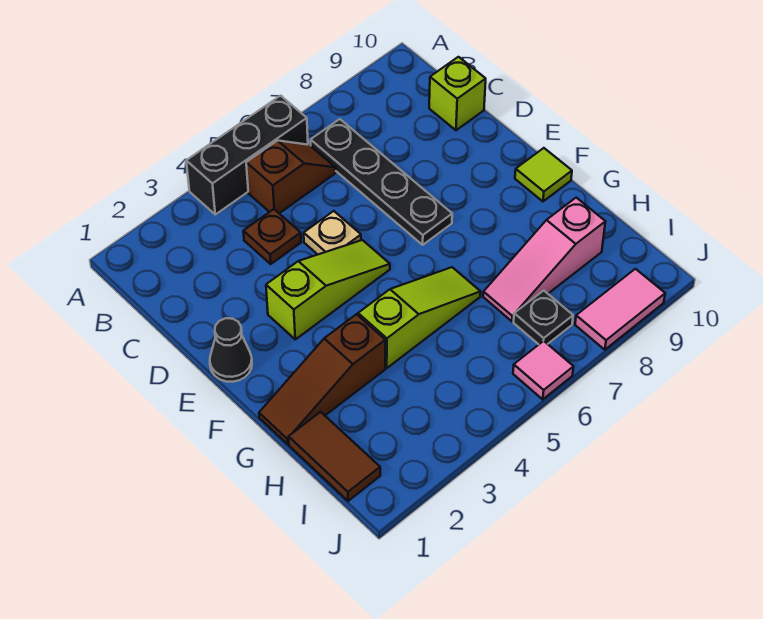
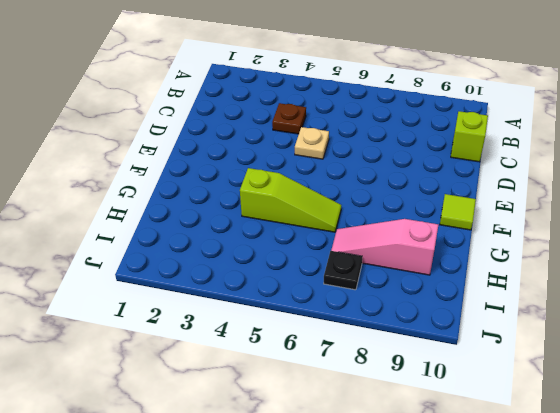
none -> black 1x3 brick [186,96,308,214]
none -> brown 1x2 slope [246,141,336,213]
none -> black 1x4 plate [311,119,452,245]

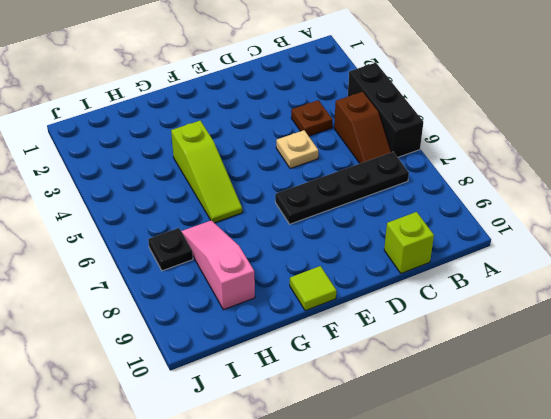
none -> black 1x1 cone [210,318,252,382]
none -> lime 1x3 slope [266,240,390,339]
none -> brown 1x3 slope [259,314,385,444]

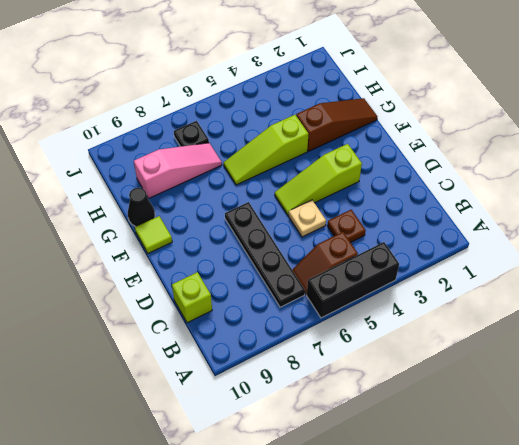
black 1x1 cone [128,188,155,227] -> black 1x1 cone moved to [210,318,252,382]
none -> brown 1x2 tile [289,412,380,501]
none -> pink 1x1 tile [513,341,574,399]
none -> pink 1x2 tile [575,269,665,350]

